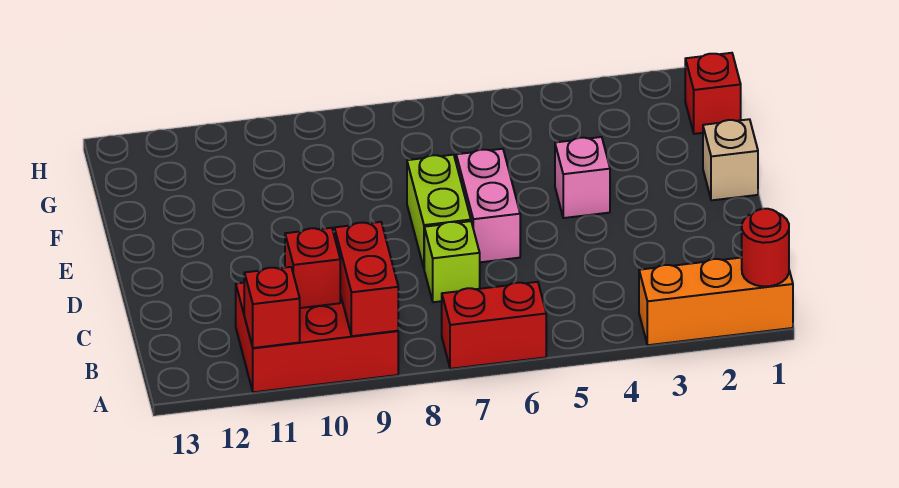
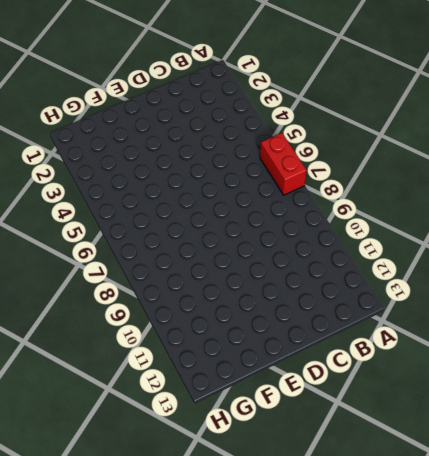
none -> orange 1x3 brick [639,258,793,345]
none -> red 2x3 brick [236,283,398,392]
none -> lime 1x1 brick [424,221,480,302]

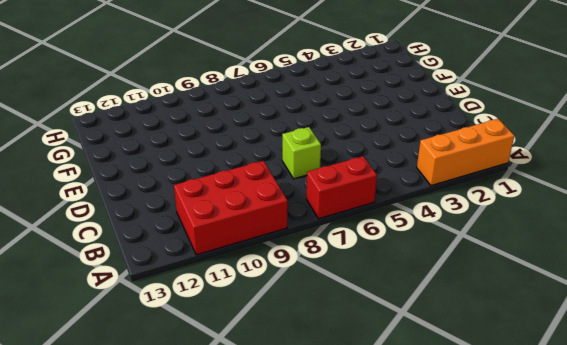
none -> pink 1x2 brick [456,149,520,262]
none -> lime 1x2 brick [407,155,471,267]
none -> tan 1x1 brick [703,119,758,200]

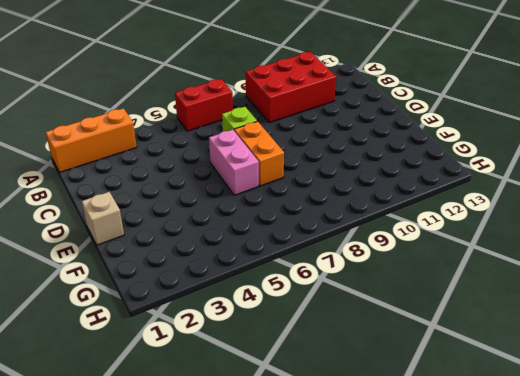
orange 1x2 brick [234,121,284,186] -> lime 1x2 brick [407,155,471,267]
none -> pink 1x1 brick [555,137,610,218]
none -> red 1x1 brick [685,53,741,134]
none -> red 1x1 round brick [741,209,789,286]

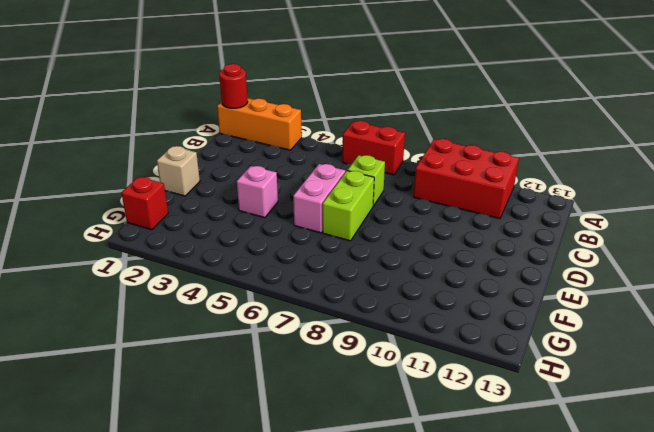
none -> red 1x2 brick [334,222,398,336]
none -> red 1x1 brick [244,267,300,348]
none -> red 1x1 brick [285,228,340,308]

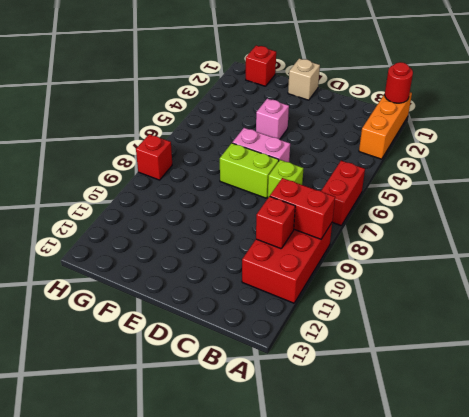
red 1x1 brick [136,134,172,180] -> red 1x1 brick moved to [244,267,300,348]

